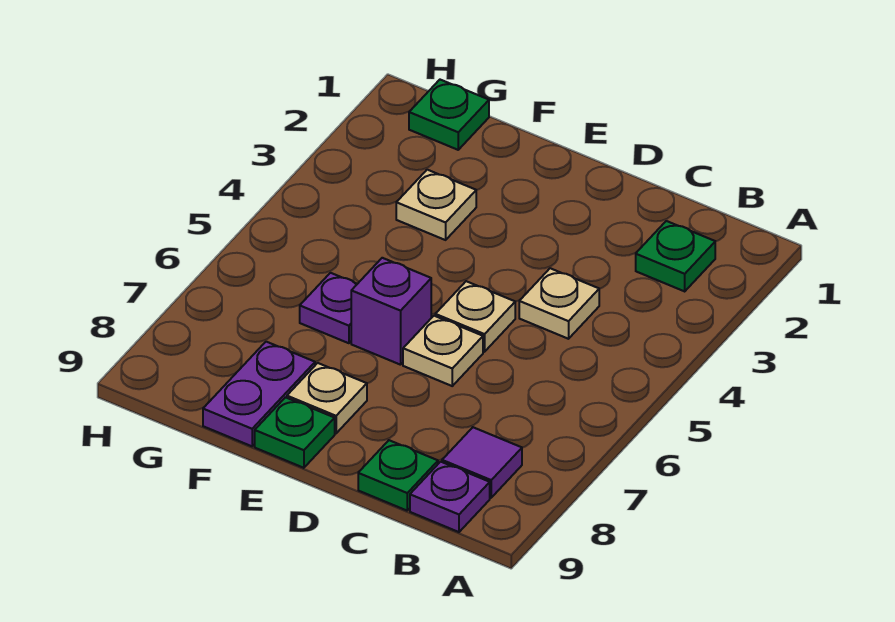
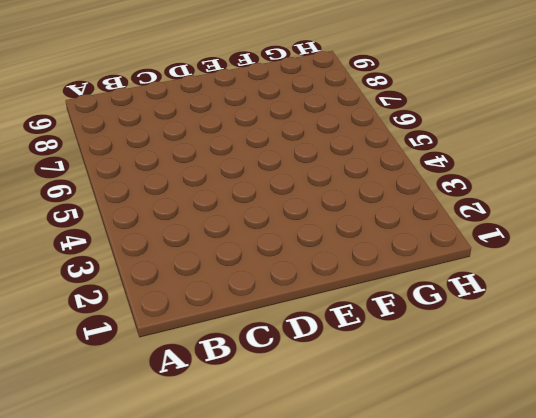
none -> green 1x1 plate [636,221,715,291]
none -> purple 1x1 tile [442,427,522,498]
none -> purple 1x1 plate [410,462,490,532]

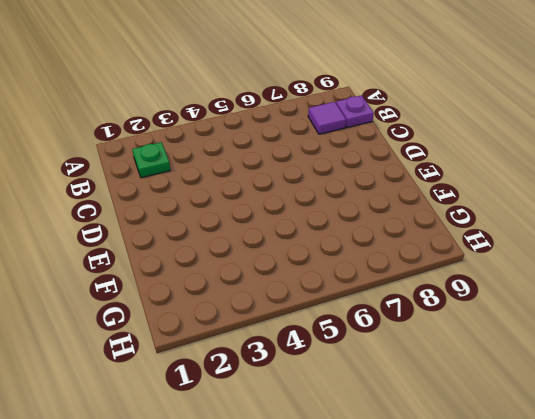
none -> tan 1x1 plate [519,268,599,339]
none -> green 1x1 plate [358,440,438,511]
none -> tan 1x1 plate [435,281,515,352]

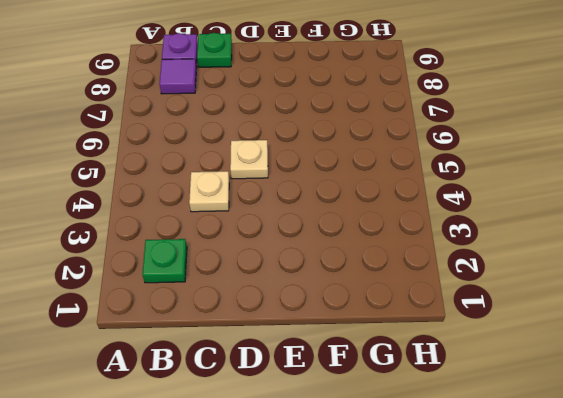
none -> tan 1x1 plate [403,316,483,386]
none -> purple 1x1 brick [351,258,431,365]
none -> tan 1x1 plate [287,363,367,433]

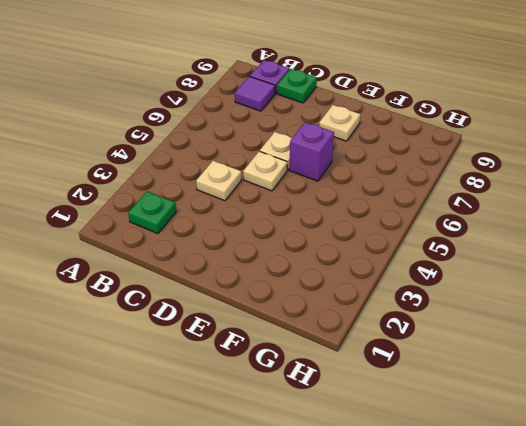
none -> green 1x1 plate [255,397,335,468]
none -> tan 1x1 plate [396,170,476,240]
none -> purple 1x1 plate [300,273,357,343]

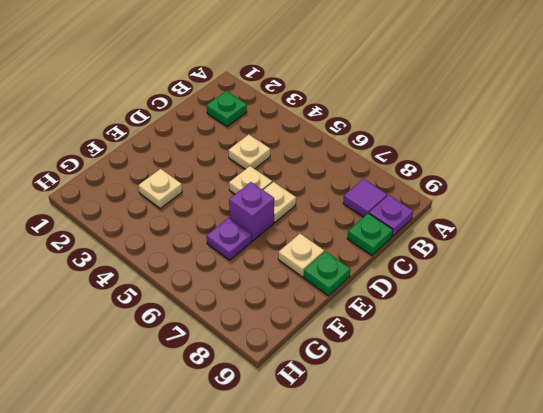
none -> purple 1x2 plate [203,342,315,446]
none -> green 1x1 plate [409,80,489,150]

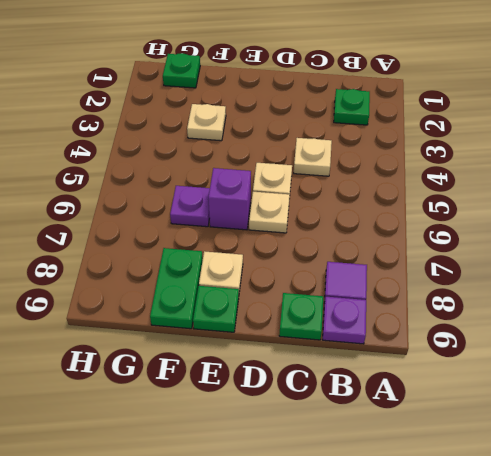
green 1x2 plate [150,248,203,329] -> purple 1x2 plate [203,342,315,446]

